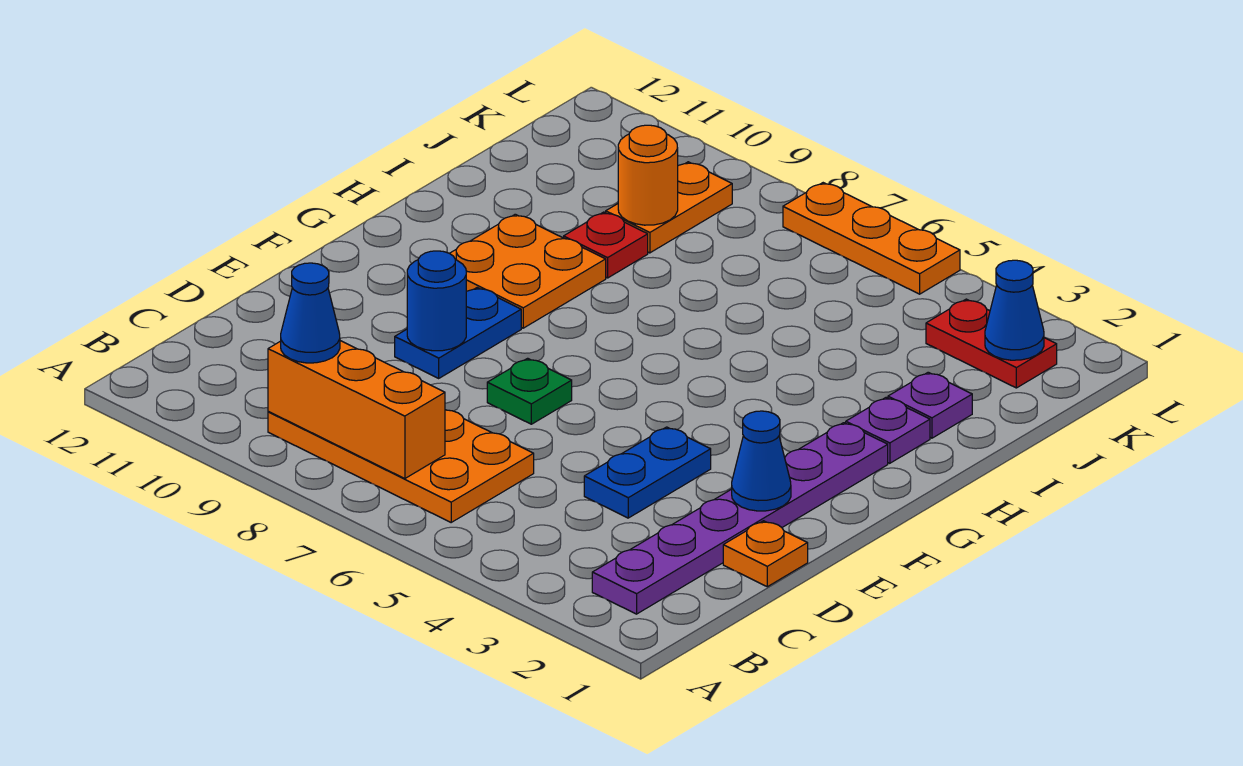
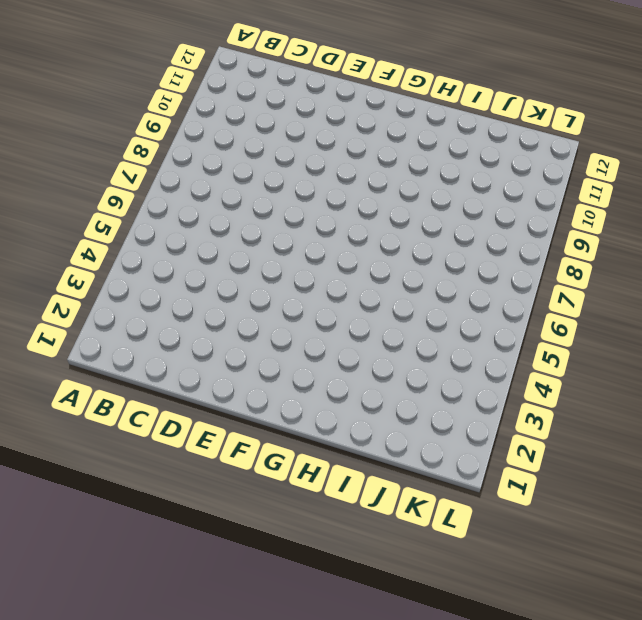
none -> purple 1x6 plate [592,423,888,614]
none -> orange 2x4 plate [268,410,534,522]
none -> orange 1x1 plate [723,521,808,587]

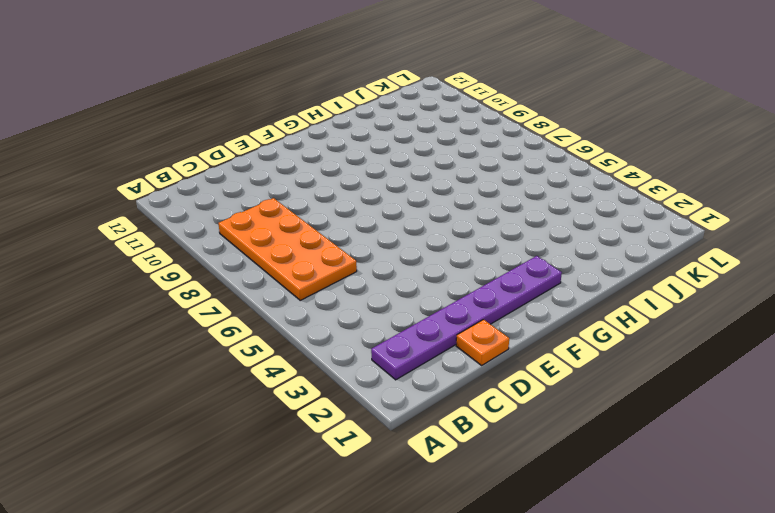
none -> blue 1x2 plate [584,427,711,518]
none -> green 1x1 plate [487,358,572,424]
none -> blue 1x2 plate [395,288,521,378]

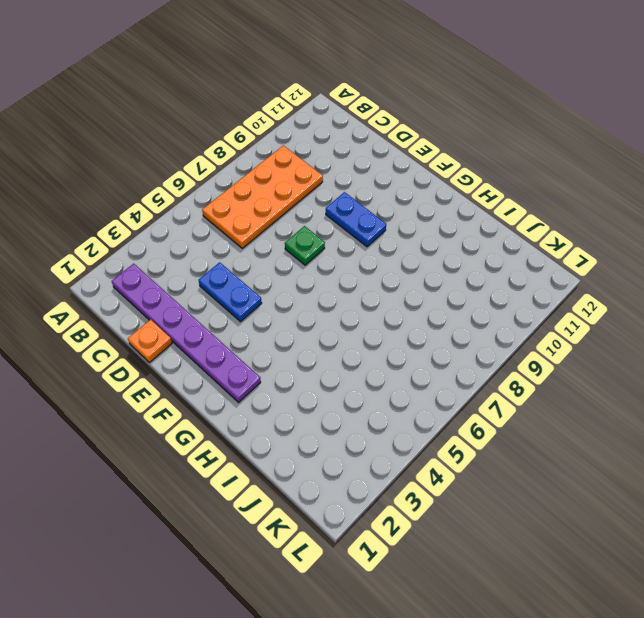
none -> orange 2x2 plate [450,214,606,328]
none -> purple 1x1 plate [846,398,930,463]
none -> purple 1x1 plate [888,372,972,438]

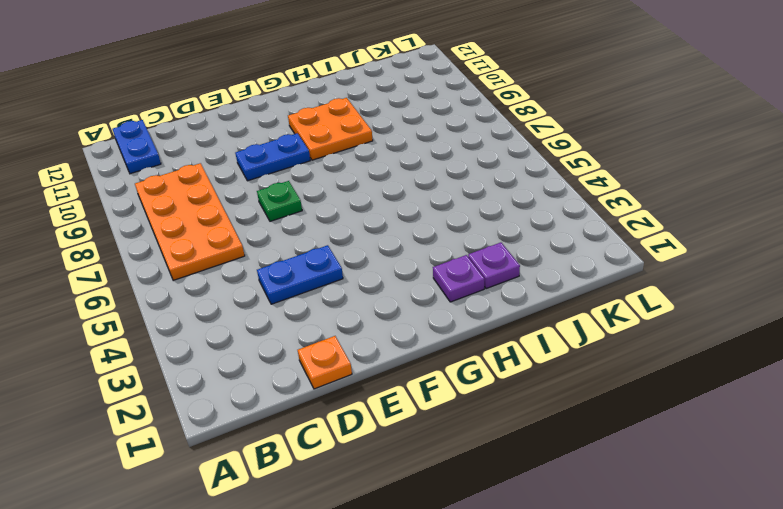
blue 1x2 plate [112,120,161,174] -> none
none -> purple 1x6 plate [592,423,888,614]
none -> red 1x1 plate [564,212,648,278]
none -> orange 1x2 plate [606,162,732,253]

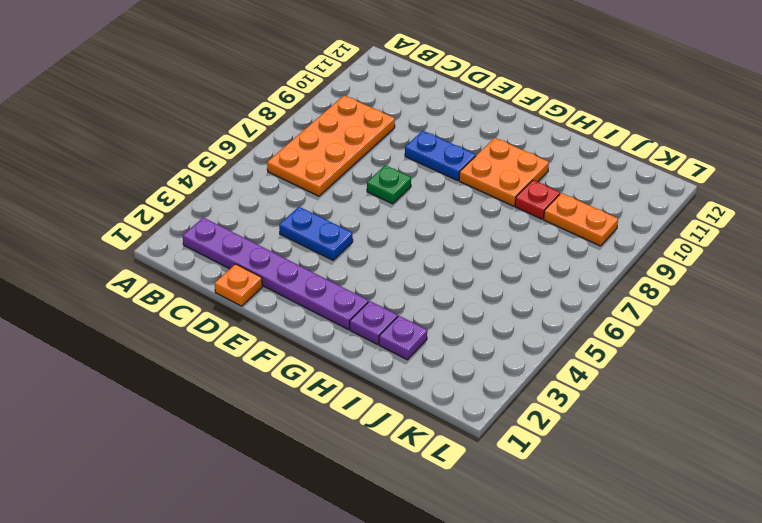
none -> red 1x2 plate [926,299,1057,388]
none -> orange 1x3 plate [783,183,960,294]
none -> orange 1x3 brick [268,341,445,479]

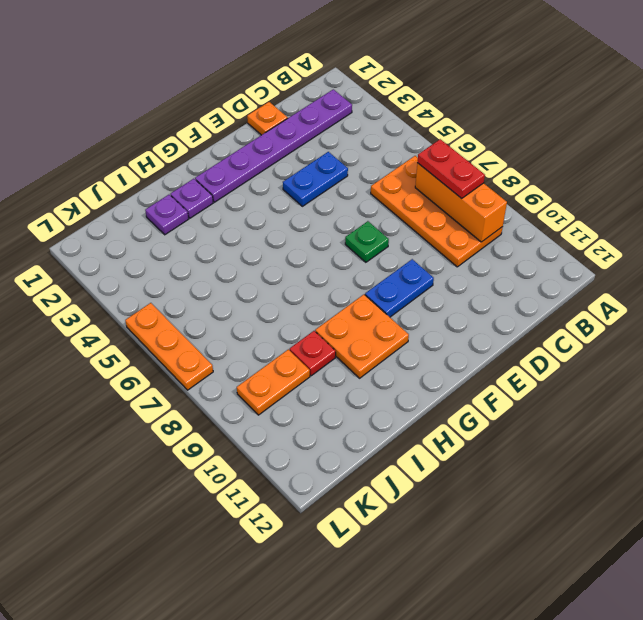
red 1x2 plate [417,139,485,198] -> red 1x2 plate moved to [926,299,1057,388]
none -> blue 1x1 cone [732,411,791,511]
none -> blue 1x1 round brick [407,251,466,351]
none -> orange 1x1 round brick [618,125,678,225]

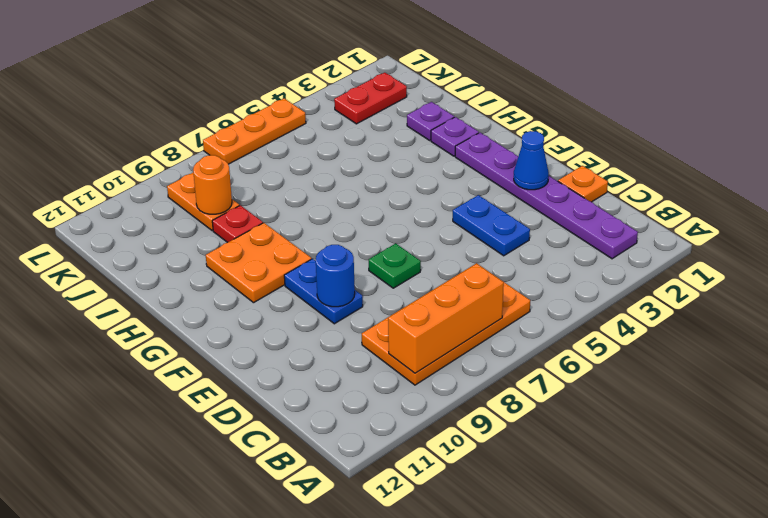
none -> blue 1x1 cone [985,260,1044,360]
none -> blue 1x1 cone [281,263,340,363]

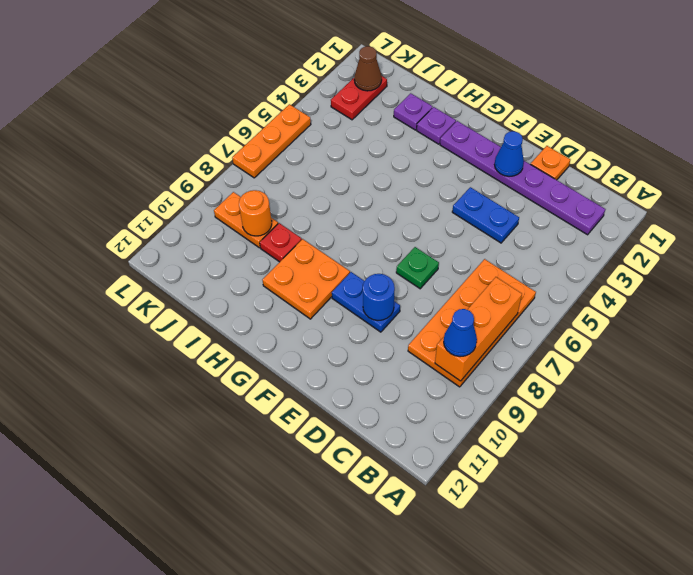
brown 1x1 cone [354,46,382,91] -> blue 1x1 cone [985,260,1044,360]

